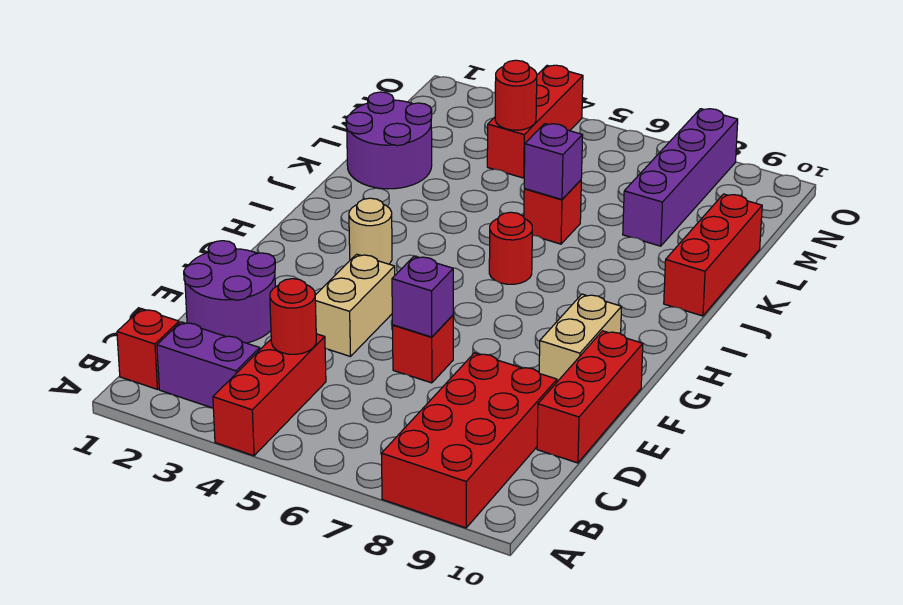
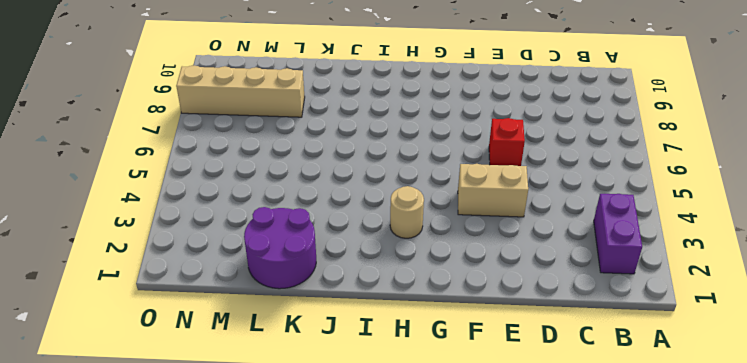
tan 1x4 brick [176,65,305,117] -> purple 1x4 brick [623,109,738,246]
none -> red 1x3 brick [213,334,326,456]
none -> red 2x4 brick [381,353,557,528]
none -> red 1x1 brick [117,309,179,389]

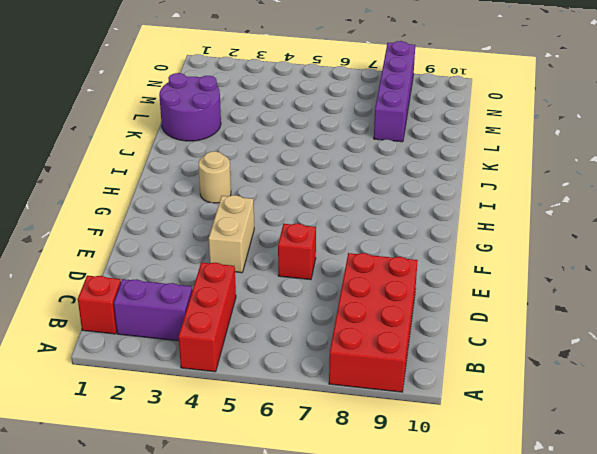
none -> purple 2x2 round brick [184,241,275,343]
none -> red 1x3 brick [537,331,643,463]
none -> tan 1x2 brick [539,294,622,382]

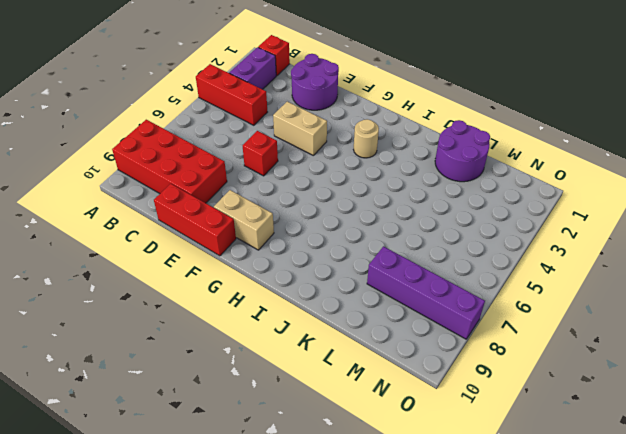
none -> red 1x1 round brick [489,212,532,284]
none -> red 1x3 brick [664,194,762,316]
none -> red 1x1 brick [524,180,581,244]

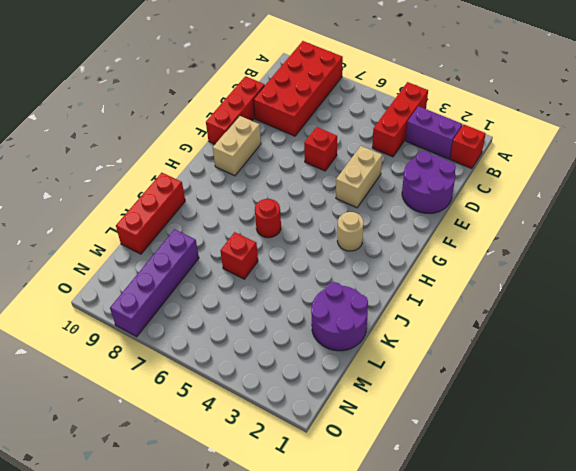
none -> red 1x3 brick [487,65,583,178]
none -> red 1x1 round brick [270,279,316,354]
none -> purple 1x1 brick [392,256,453,337]

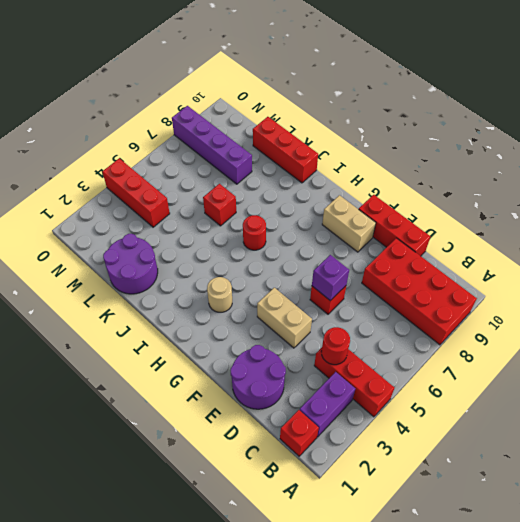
none -> purple 1x1 brick [524,124,583,200]
none -> red 1x1 round brick [495,60,537,130]

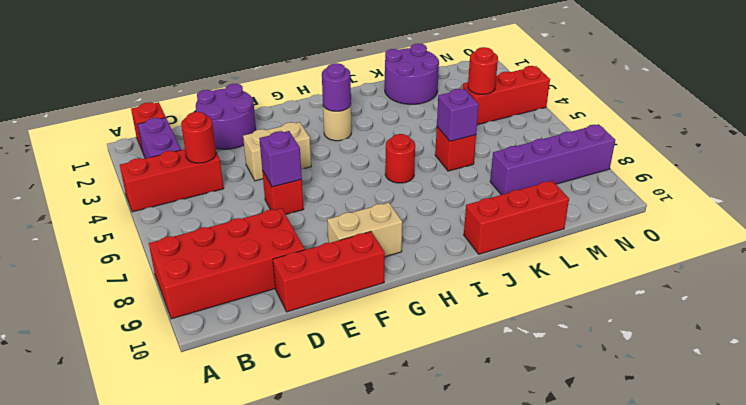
purple 1x1 round brick [322,63,351,111] -> none

